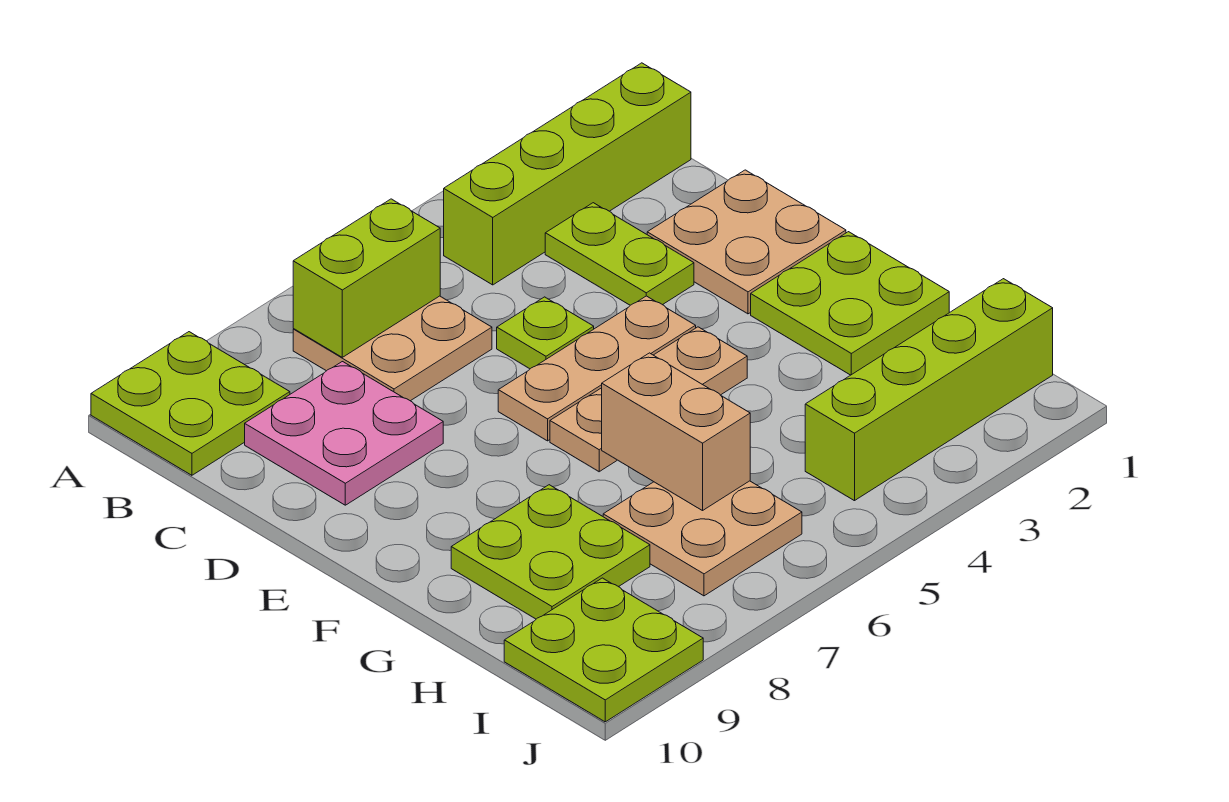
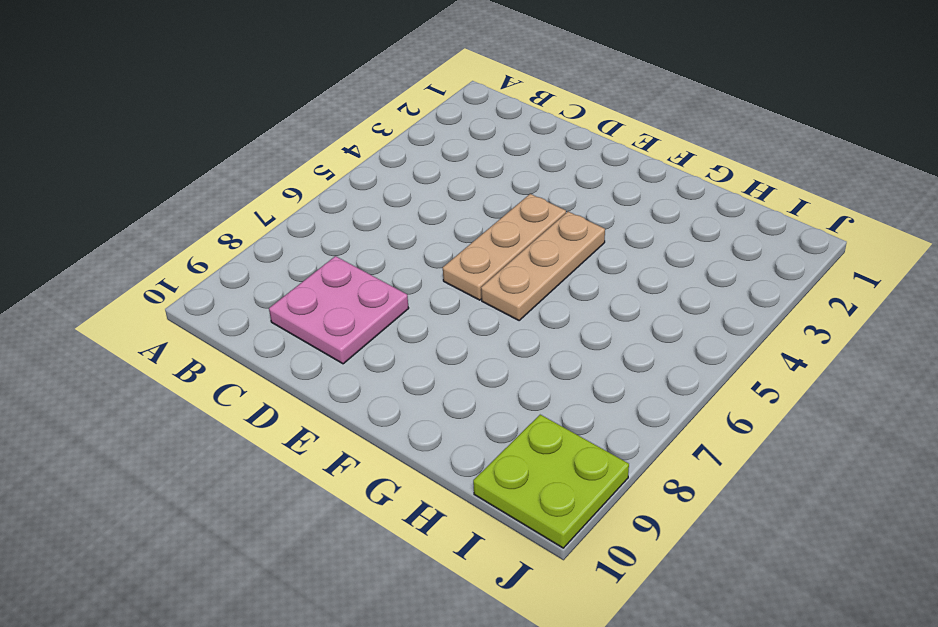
none -> lime 2x2 plate [91,332,290,475]
none -> lime 1x4 brick [444,63,691,285]
none -> tan 2x2 plate [293,296,492,401]

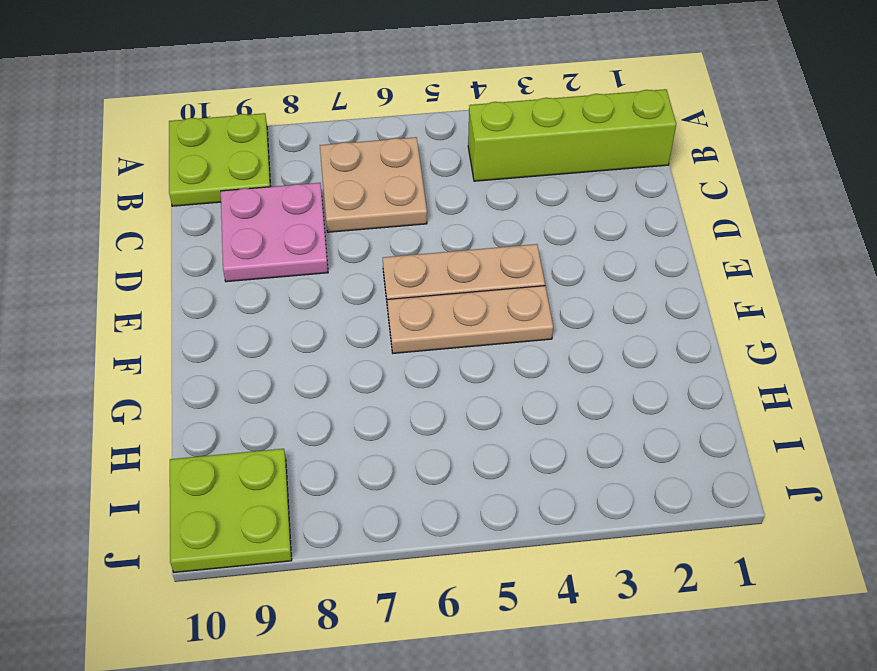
none -> lime 1x2 plate [545,203,694,305]
none -> tan 2x2 plate [647,170,846,314]
none -> lime 1x1 plate [497,297,594,369]

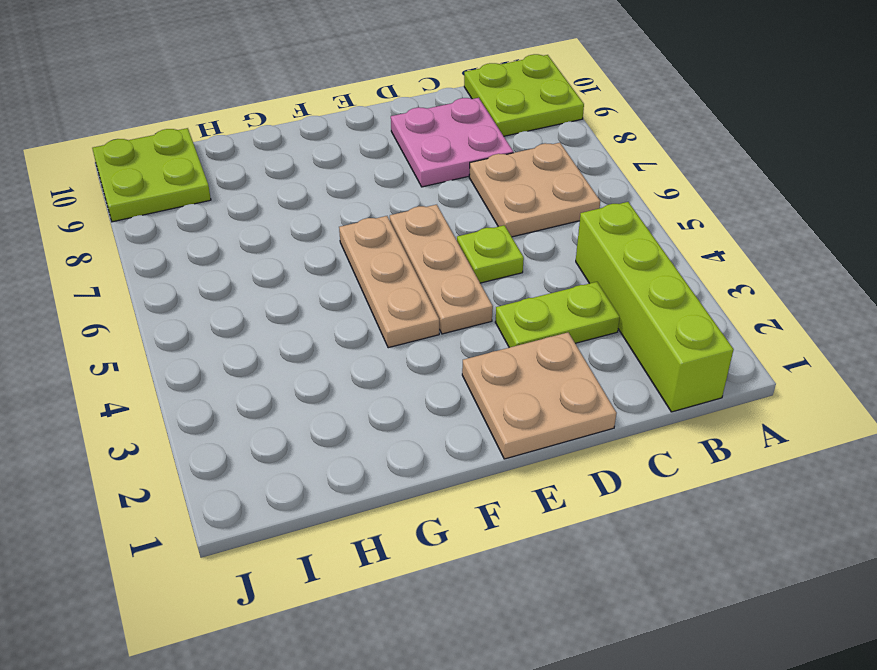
none -> lime 2x2 plate [751,232,949,375]
none -> lime 2x2 plate [451,485,650,619]
none -> tan 2x2 plate [603,481,802,596]

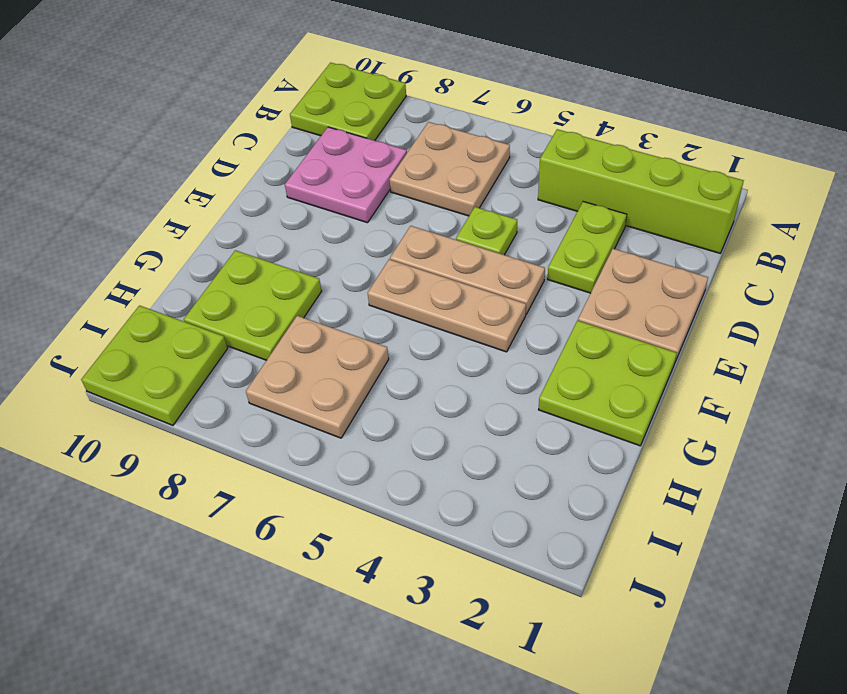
none -> lime 1x4 brick [805,279,1053,501]
none -> lime 1x2 brick [293,199,440,357]
none -> tan 1x2 brick [602,353,750,511]

